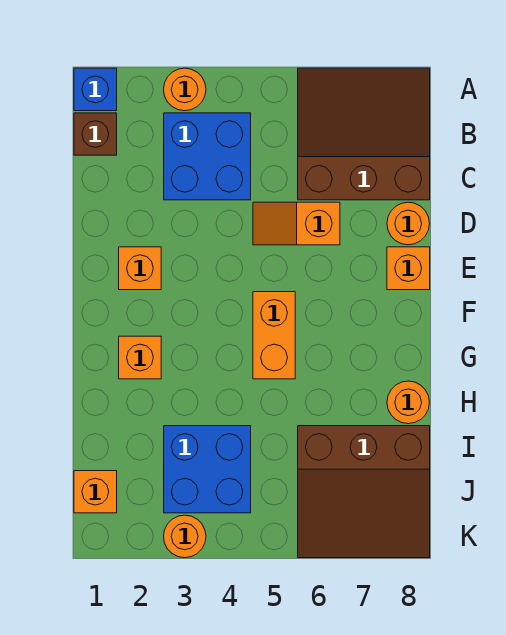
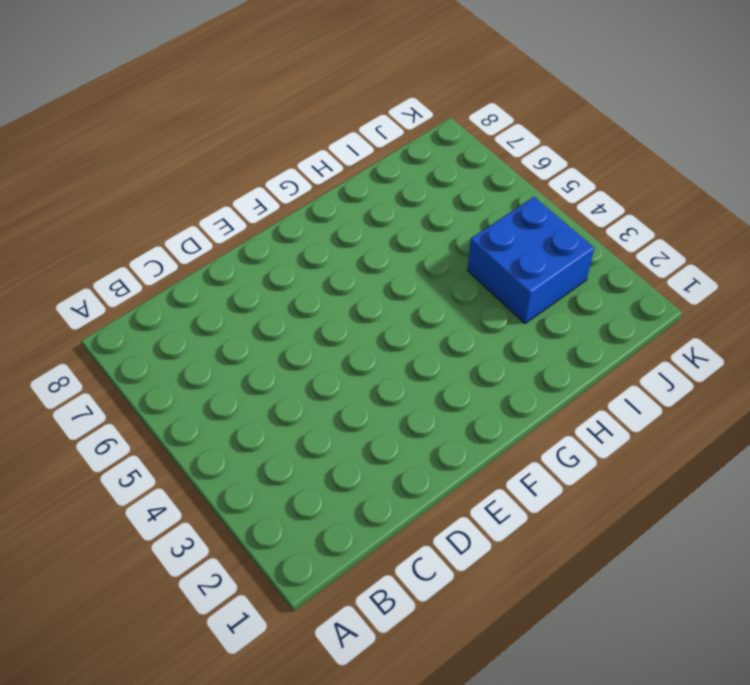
none -> blue 1x1 brick [74,68,117,111]
none -> orange 1x1 round brick [164,68,206,111]
none -> brown 3x3 slope [298,68,430,200]

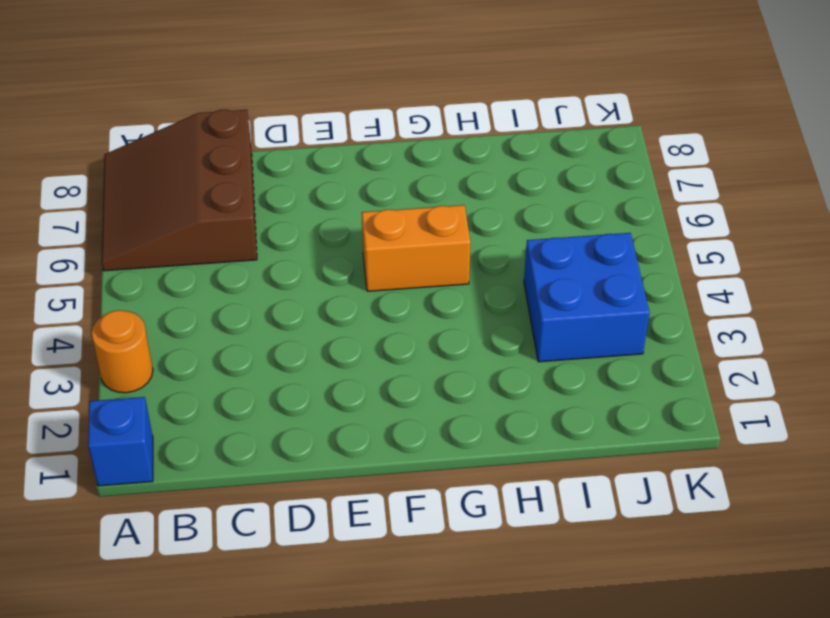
none -> brown 1x1 brick [74,113,117,155]
none -> blue 2x2 brick [164,113,251,200]
none -> orange 1x2 slope [253,202,340,245]

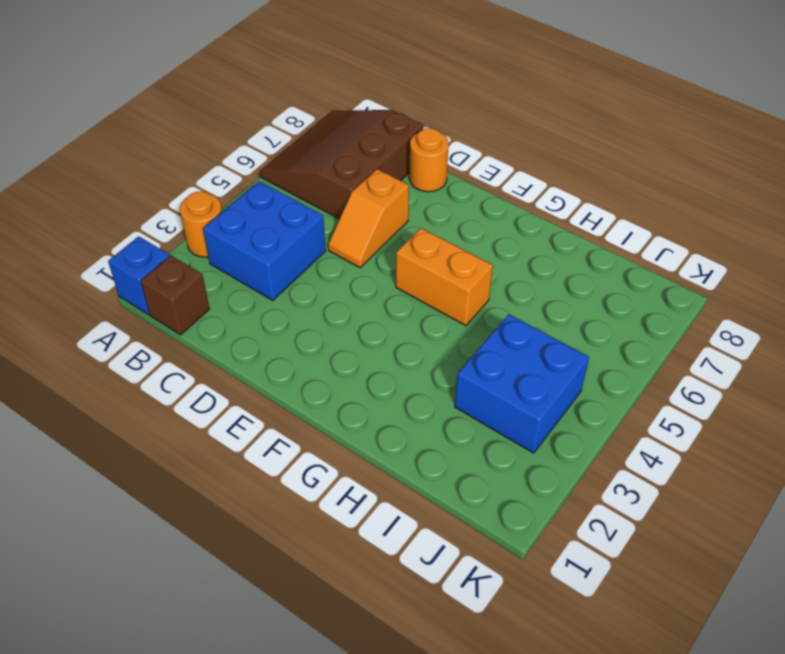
none -> orange 1x1 brick [119,247,161,290]
none -> orange 1x1 brick [387,247,430,290]
none -> orange 1x1 brick [119,336,161,379]

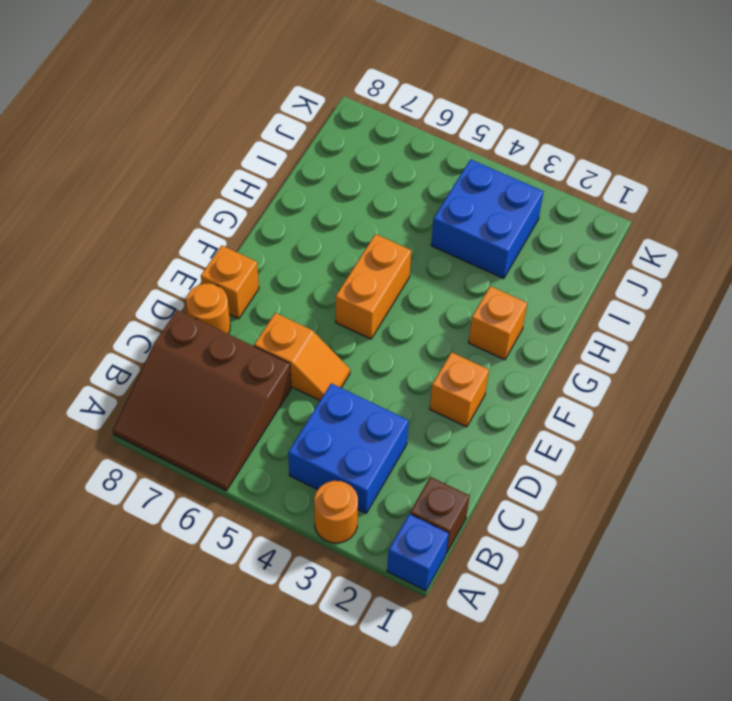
none -> orange 1x1 round brick [387,381,430,424]
none -> brown 3x3 slope [298,426,430,558]
none -> orange 1x1 brick [74,471,117,513]

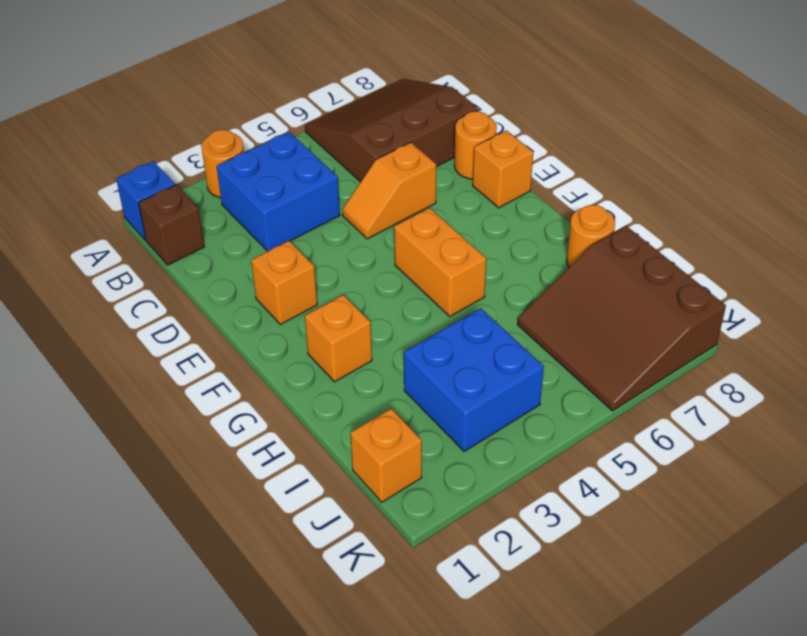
brown 3x3 slope [517,226,726,411] -> brown 3x3 slope turned to [298,426,430,558]
none -> orange 1x1 round brick [164,515,206,558]

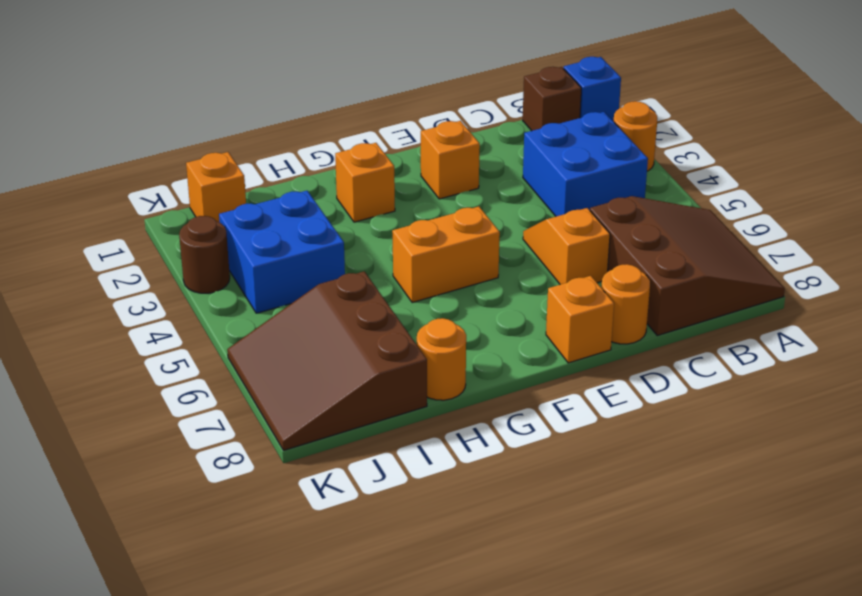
brown 1x1 round brick [179,216,230,293] -> orange 1x1 round brick [164,515,206,558]

